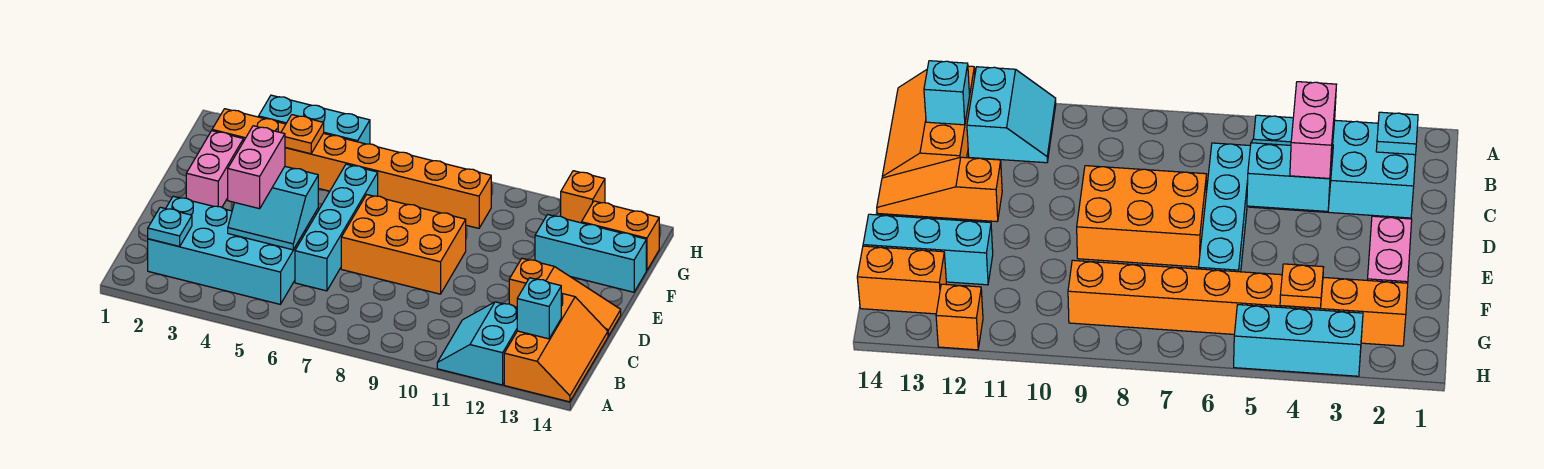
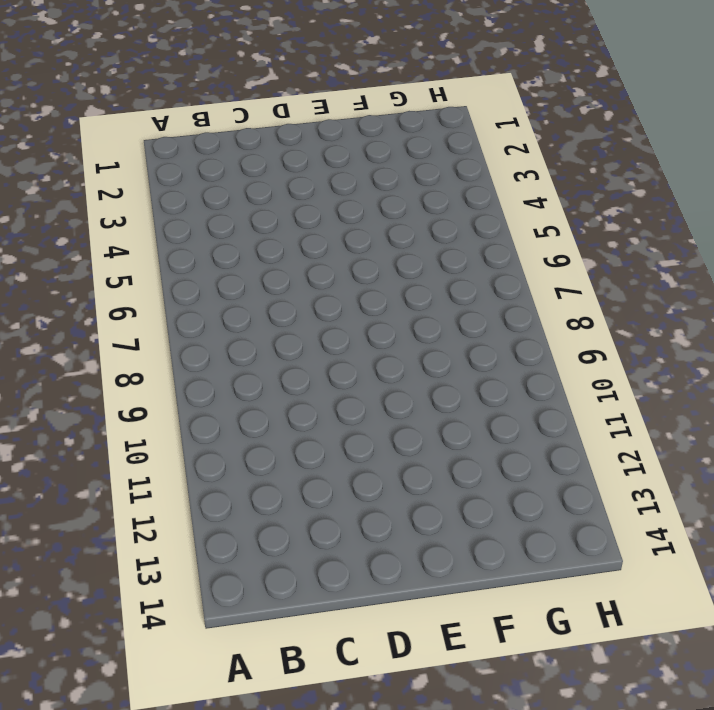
none -> cyan 2x2 slope [437,302,517,385]
none -> orange 2x3 slope [504,293,608,402]
none -> cyan 2x4 brick [148,196,306,304]

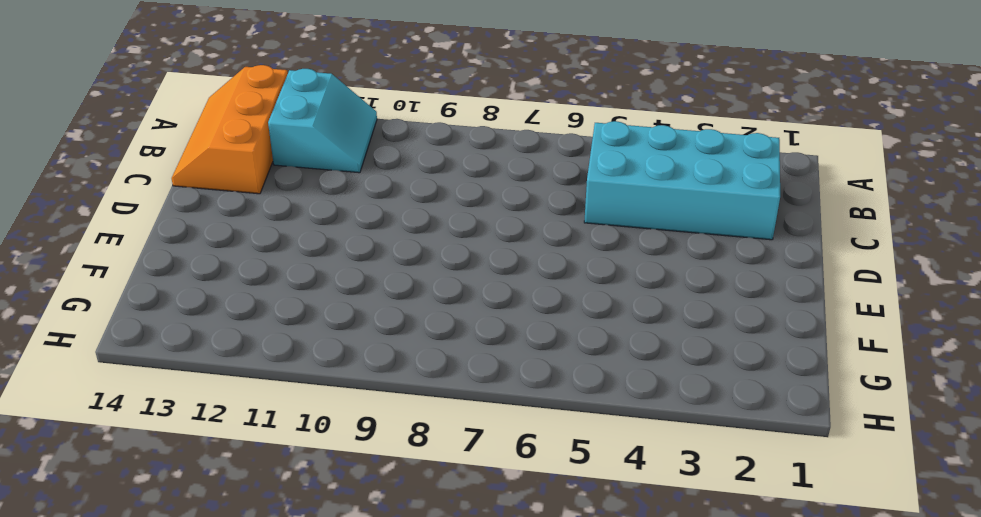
none -> cyan 1x4 brick [295,164,378,291]
none -> orange 2x3 brick [341,195,466,294]
none -> orange 1x3 slope [509,258,621,336]

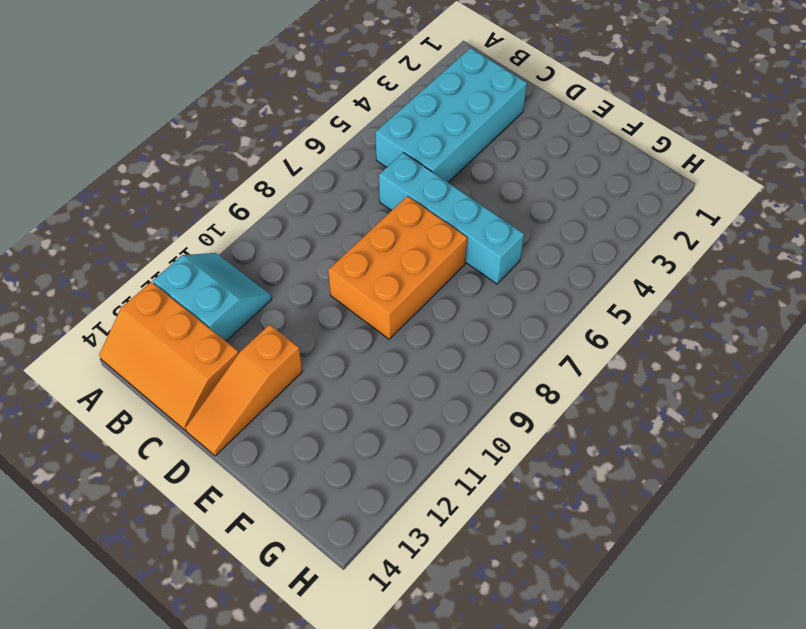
none -> pink 1x2 brick [186,131,243,207]
none -> cyan 1x3 brick [535,215,646,292]
none -> orange 1x8 brick [212,109,491,228]

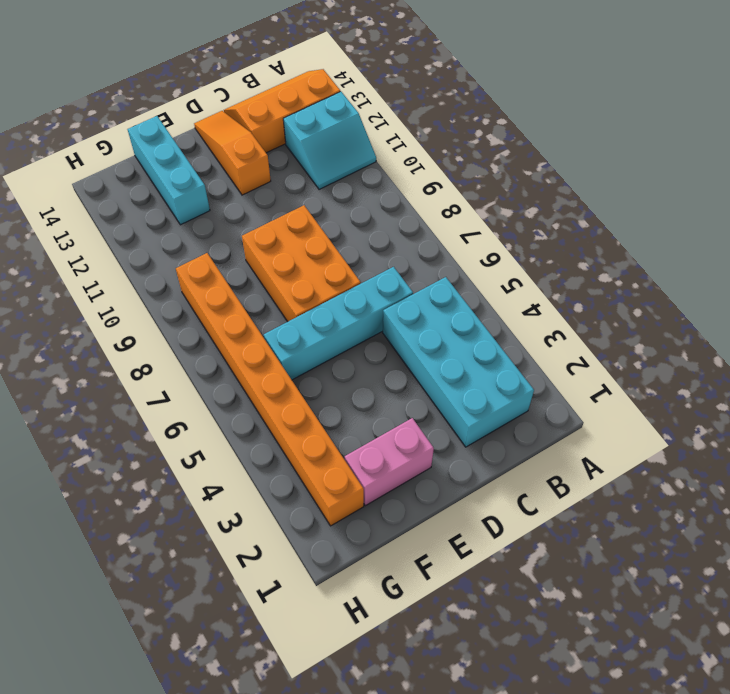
none -> orange 1x2 brick [582,201,659,270]
none -> cyan 1x3 brick [259,95,370,144]
none -> orange 1x1 brick [561,171,605,223]

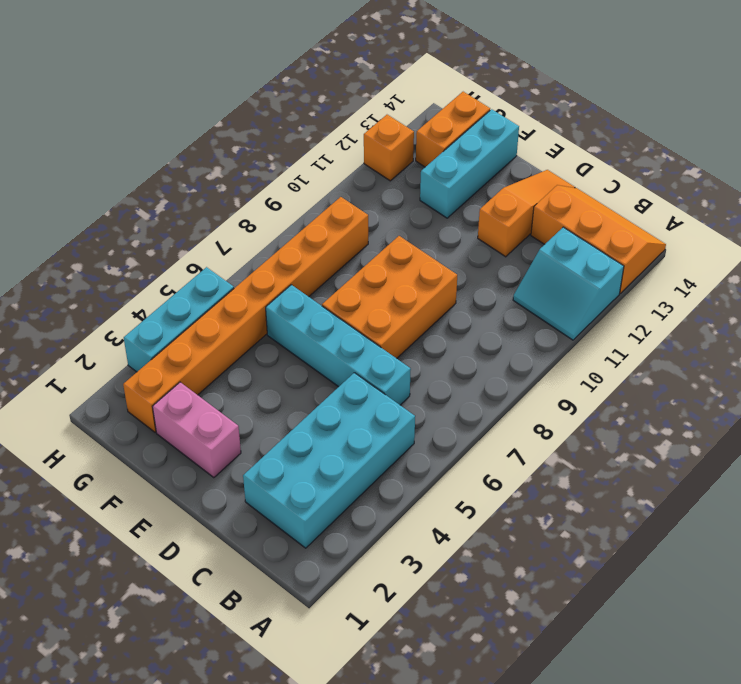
none -> cyan 1x1 plate [148,207,192,247]
none -> cyan 1x1 brick [517,278,561,339]
none -> cyan 2x2 slope [228,167,318,250]

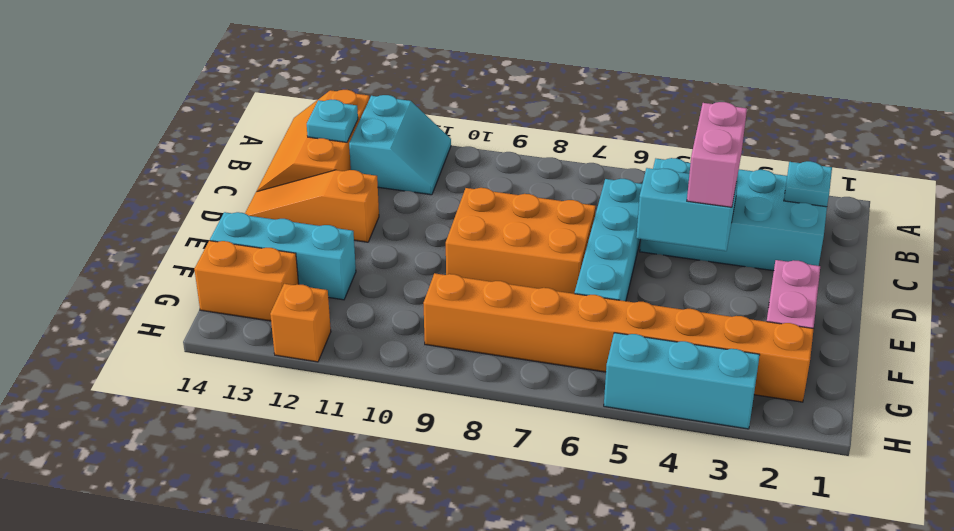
cyan 1x1 plate [307,100,358,142] -> cyan 1x1 brick [517,278,561,339]
none -> orange 1x1 plate [281,115,324,154]

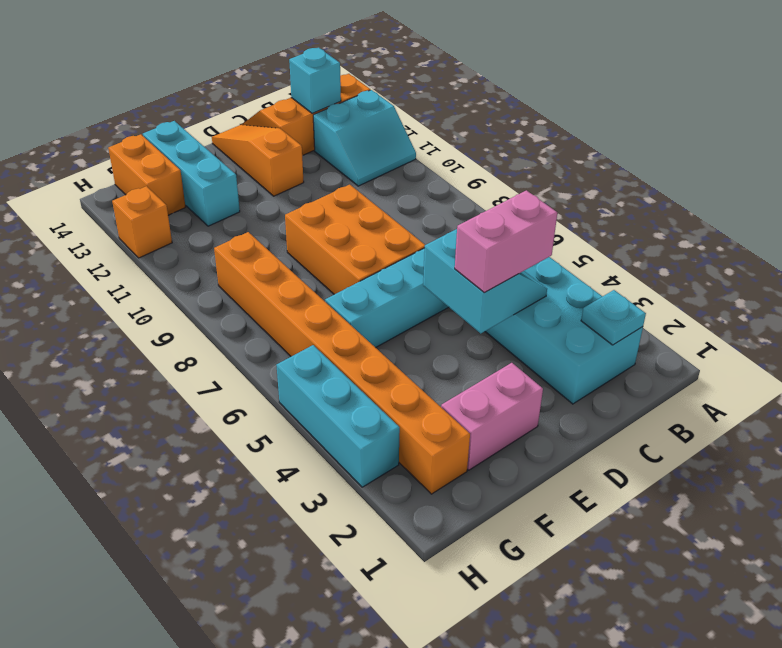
none -> orange 1x1 plate [281,115,324,154]

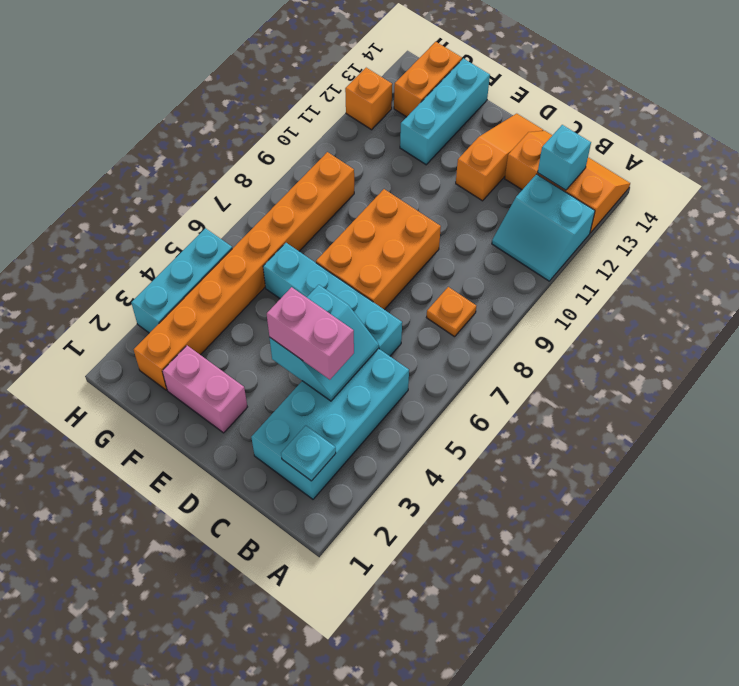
orange 1x1 plate [426,287,476,337] -> orange 1x1 plate moved to [281,115,324,154]

